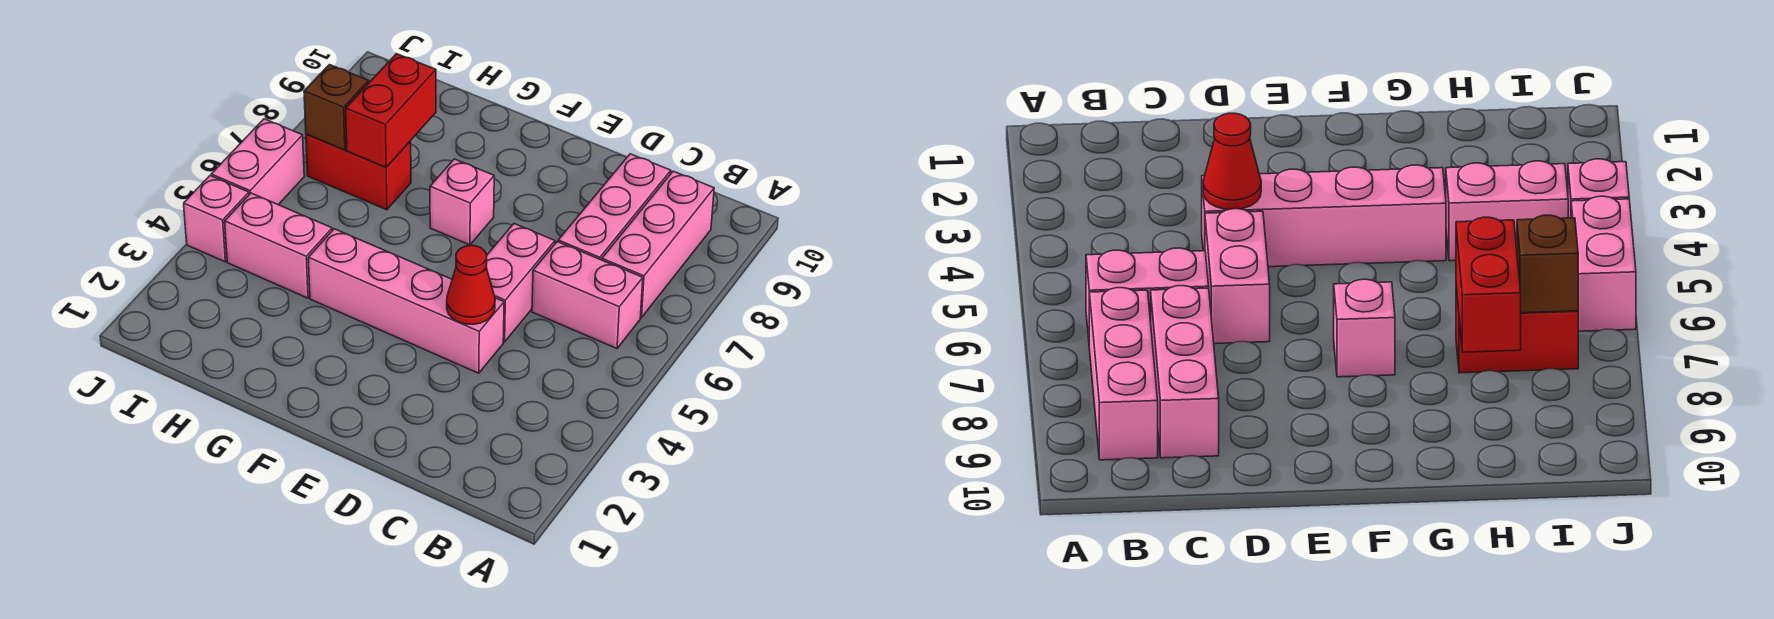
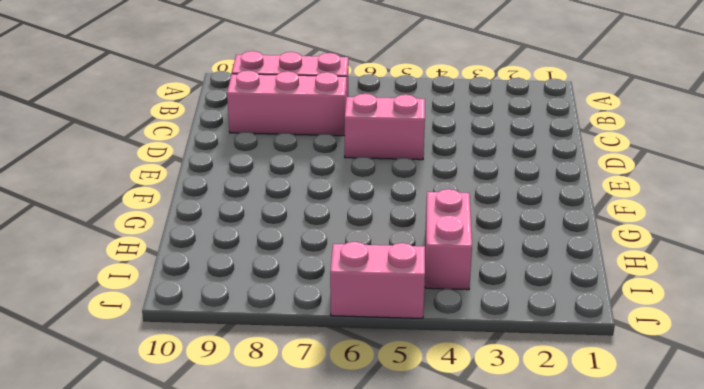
none -> pink 1x2 brick [532,242,643,348]
none -> pink 1x4 brick [308,229,504,373]
none -> pink 1x1 brick [430,159,494,245]

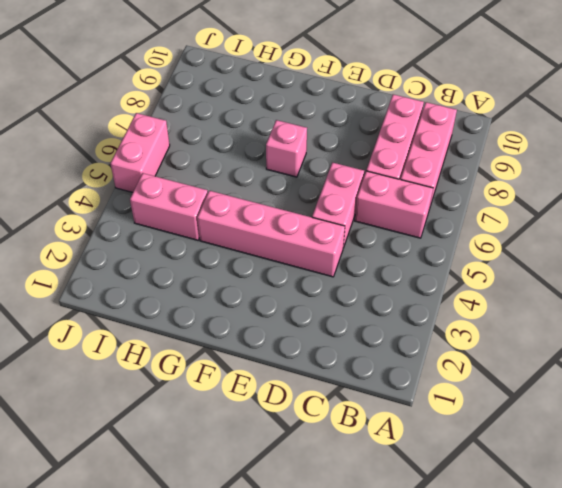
none -> red 1x2 brick [306,134,411,210]
none -> pink 1x1 brick [184,176,249,262]
none -> red 1x1 cone [447,245,495,324]

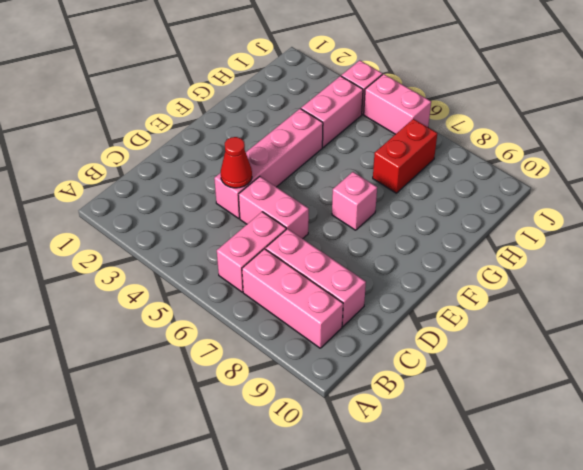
none -> red 1x2 brick [346,54,436,167]
none -> brown 1x1 brick [304,65,369,150]

